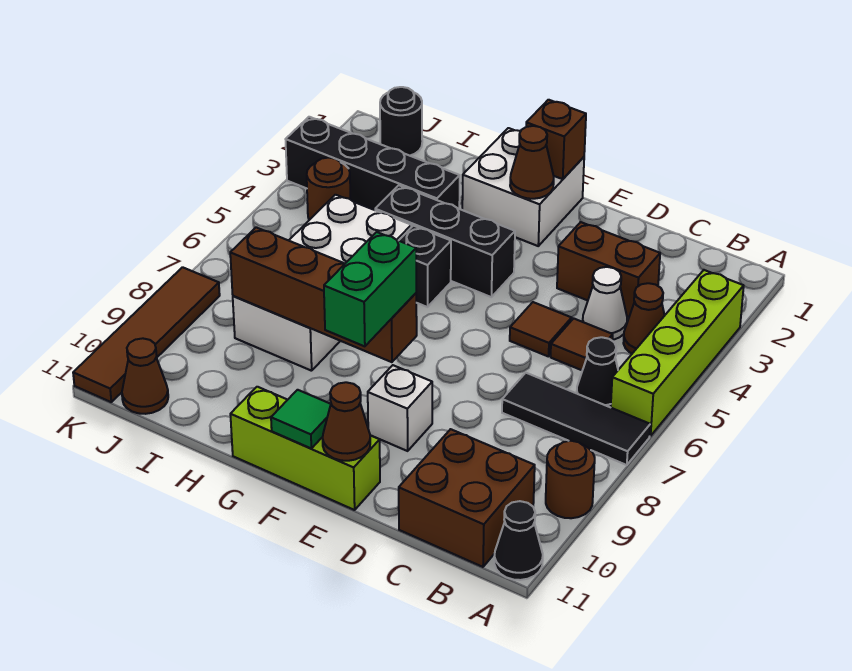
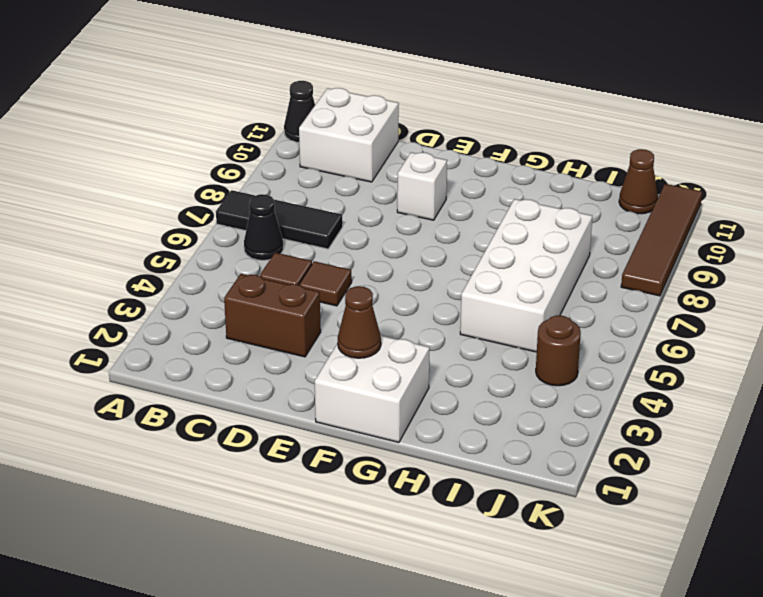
white 2x2 brick [299,88,399,182] -> brown 2x2 brick [399,429,535,567]
none -> lime 1x4 brick [611,270,744,436]
none -> brown 1x1 round brick [546,441,595,518]
none -> brown 1x1 cone [623,283,665,353]

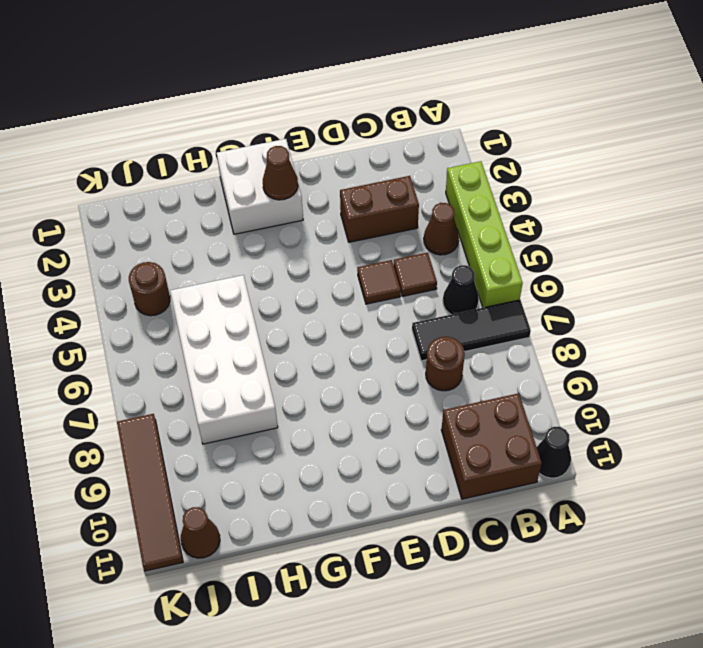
brown 1x1 round brick [426,337,465,391] -> brown 1x1 round brick moved to [546,441,595,518]
none -> white 1x1 cone [583,267,627,340]
none -> white 1x1 brick [368,365,432,451]
none -> lime 1x3 brick [230,387,380,510]

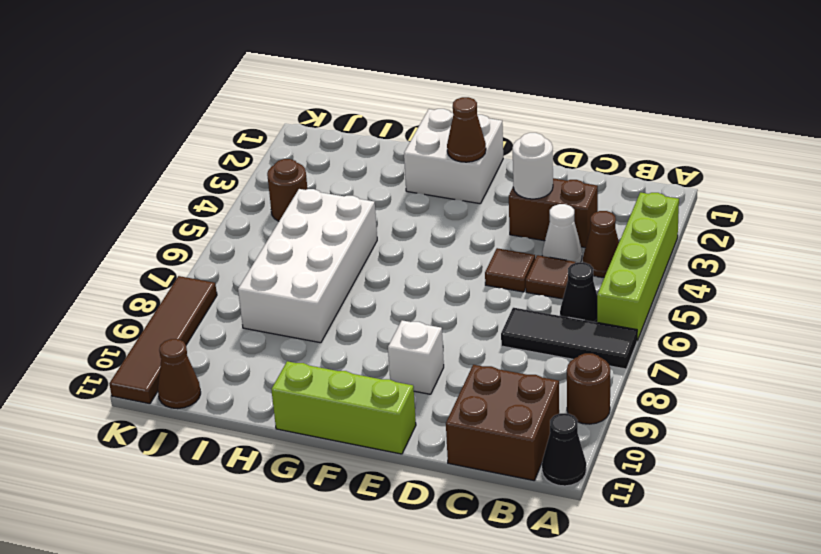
white 1x1 round brick [513,133,553,199] -> none
none -> black 1x3 brick [375,185,515,297]
none -> black 1x1 brick [399,226,451,307]
none -> black 1x4 brick [286,117,460,210]

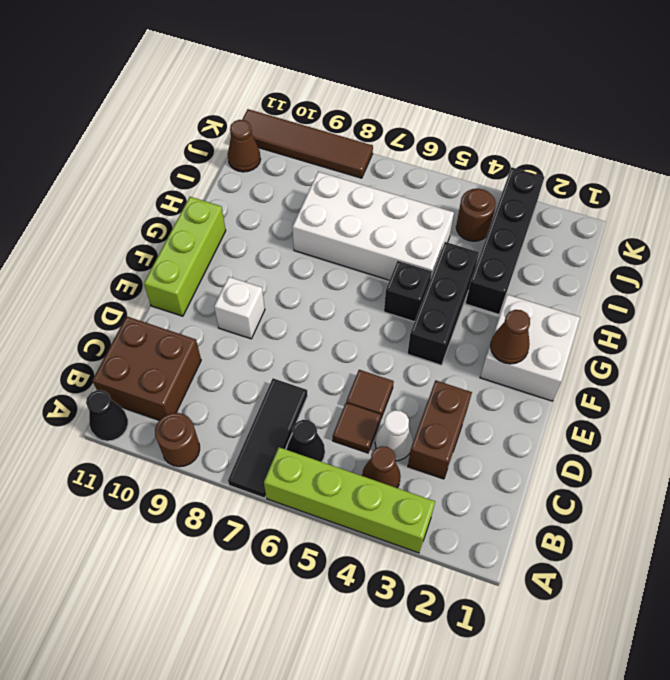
none -> black 1x1 round brick [380,87,422,156]
none -> brown 1x1 cone [322,382,370,461]
none -> brown 1x1 brick [526,100,586,179]

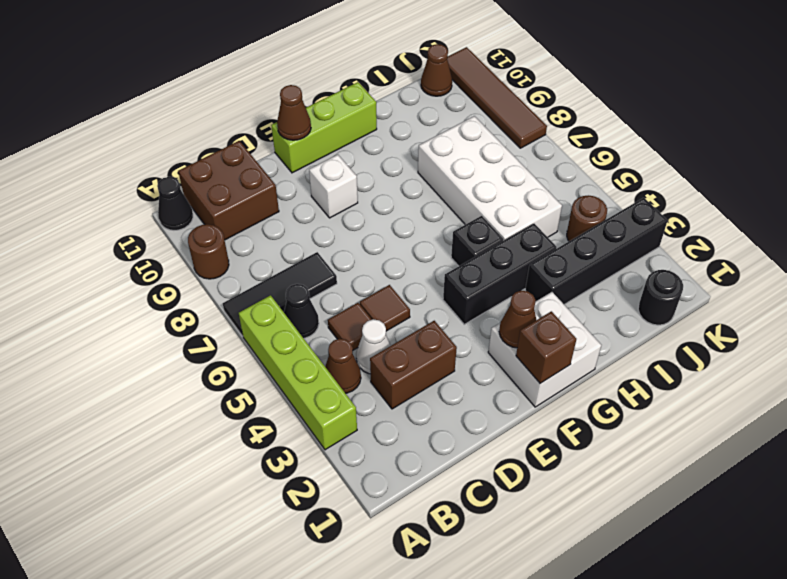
none -> brown 1x4 brick [230,227,417,362]
none -> green 1x1 tile [271,390,331,448]
none -> green 1x2 brick [324,232,416,346]

